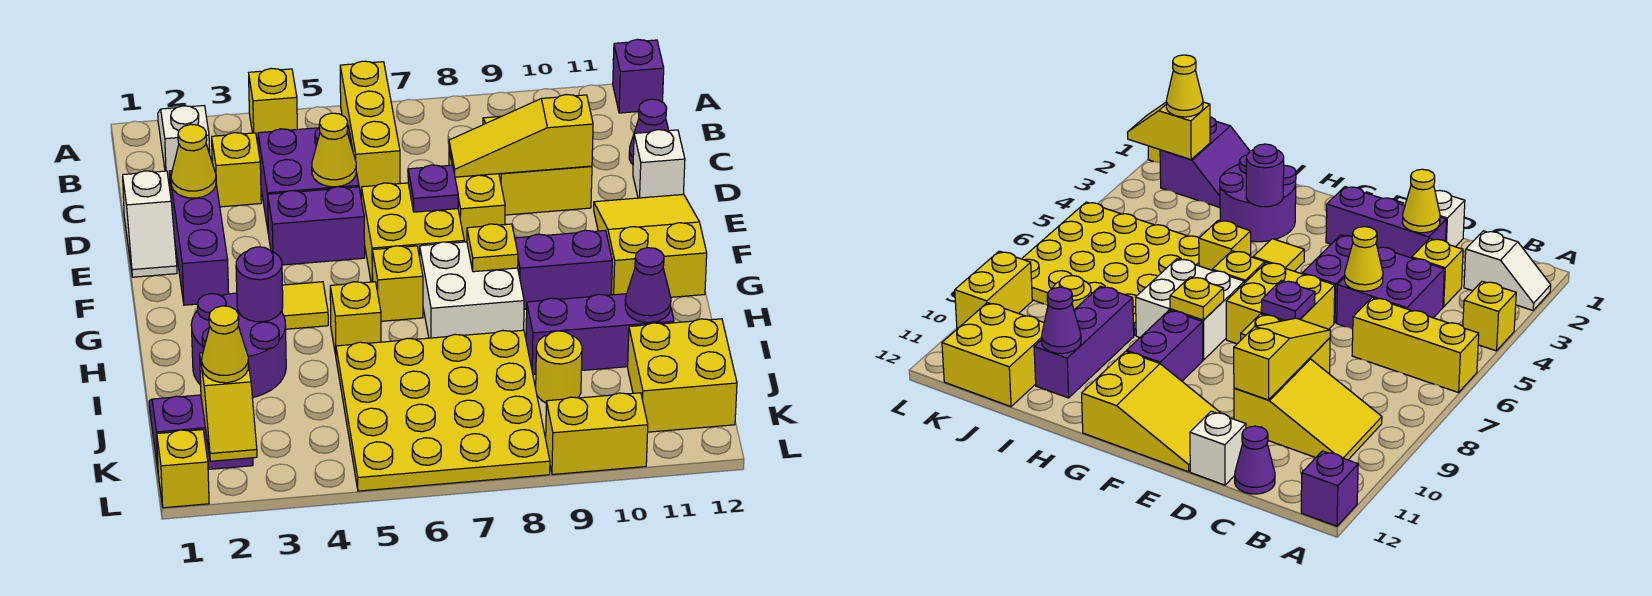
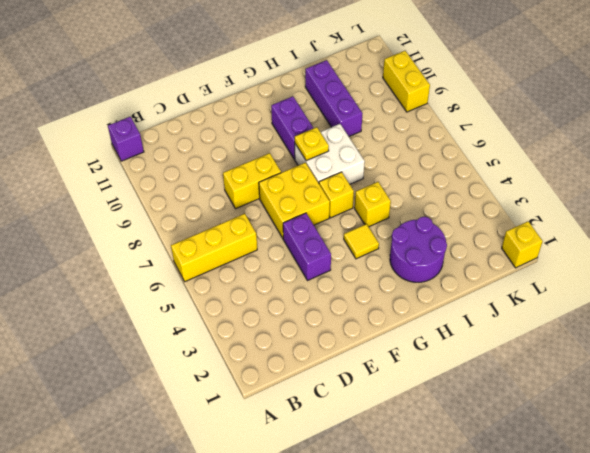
none -> white 1x2 slope [158,106,210,180]
none -> yellow 1x1 brick [249,68,297,142]
none -> yellow 2x3 slope [483,116,592,215]
none -> yellow 1x1 brick [212,133,261,207]

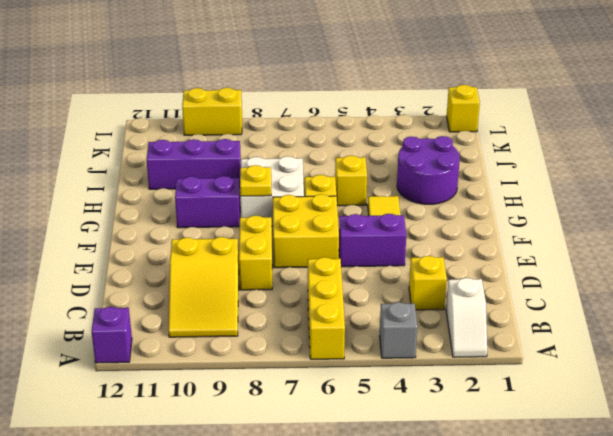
grey 1x1 brick [380,302,418,358] -> yellow 1x1 brick [249,68,297,142]
none -> purple 2x2 brick [258,126,359,234]
none -> purple 1x1 cone [629,99,669,164]
none -> white 1x2 slope [123,171,177,277]
none -> purple 1x3 brick [169,171,229,305]

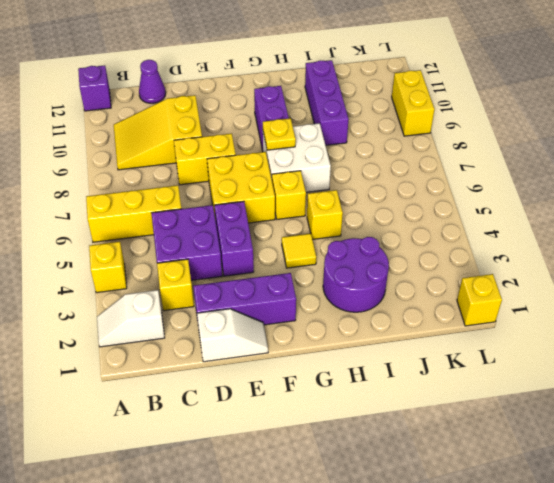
none -> white 1x1 brick [633,130,685,198]
none -> yellow 2x3 slope [594,194,707,297]
none -> yellow 4x4 plate [336,330,550,491]
none -> purple 2x2 slope [149,395,253,469]

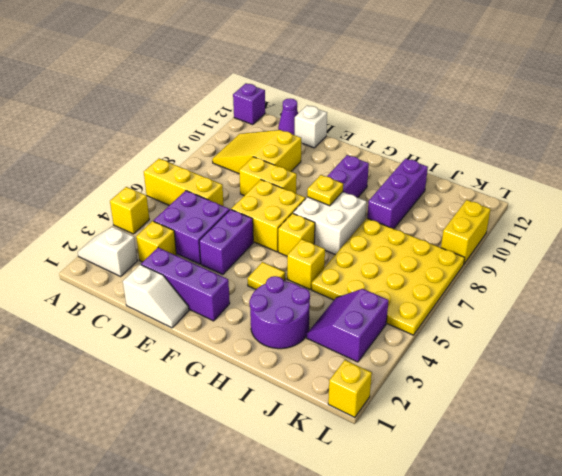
purple 2x2 slope [306,289,389,362] -> purple 2x2 slope moved to [149,395,253,469]
none -> yellow 2x3 slope [594,194,707,297]
none -> yellow 1x1 round brick [536,331,582,403]
none -> yellow 2x2 brick [628,319,737,432]
none -> yellow 1x1 cone [171,124,216,198]

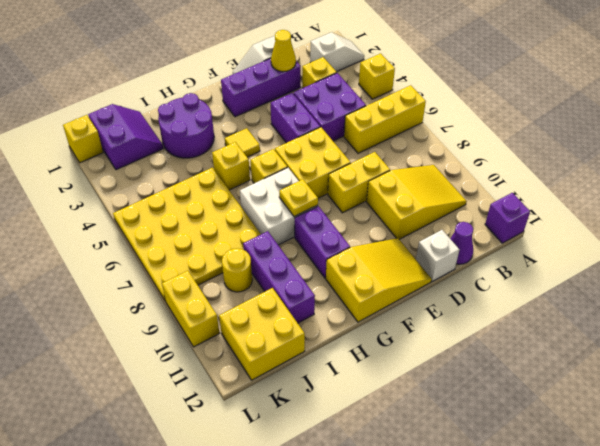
none -> yellow 1x1 cone [312,113,356,187]
none -> yellow 1x3 slope [449,95,593,177]
none -> purple 1x1 plate [408,165,458,212]
none -> purple 1x1 round brick [236,247,283,322]

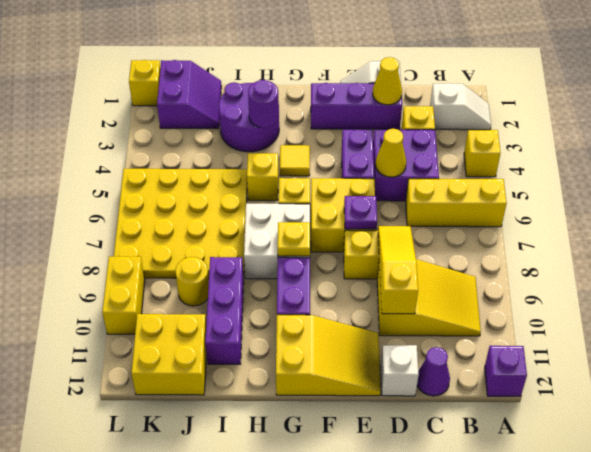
none -> purple 1x1 cone [625,248,671,323]
none -> yellow 1x2 slope [200,353,257,461]
none -> yellow 1x1 cone [202,306,249,383]

